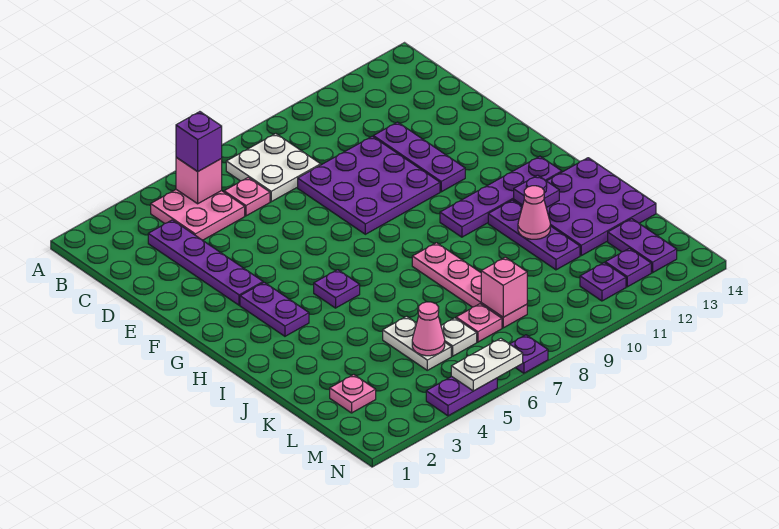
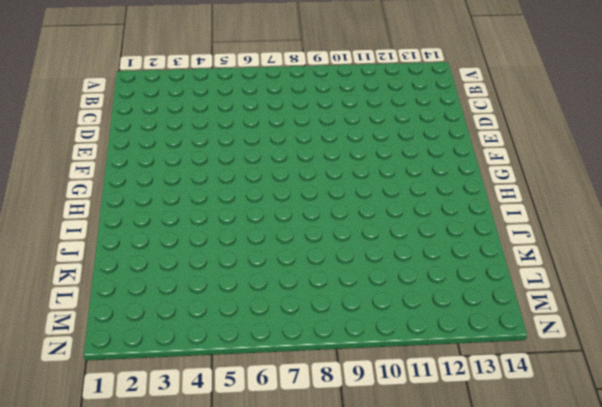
none -> pink 2x2 plate [151,190,245,240]
none -> white 2x2 plate [226,134,321,202]
none -> purple 1x4 plate [148,220,263,305]

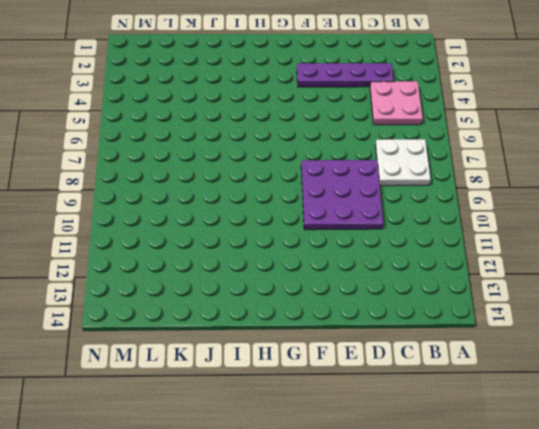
none -> pink 1x1 plate [224,178,270,216]
none -> purple 1x3 plate [373,122,465,192]
none -> purple 1x2 plate [240,282,309,336]

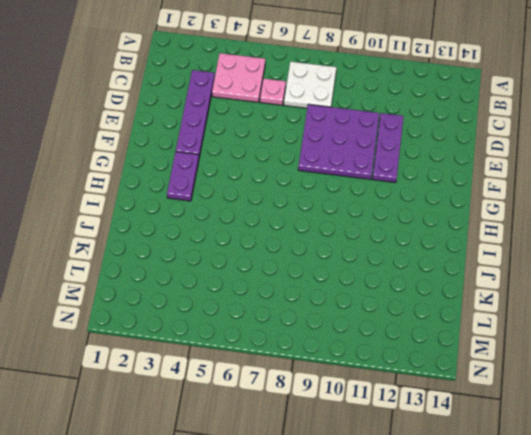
none -> purple 1x1 plate [314,270,360,308]
none -> purple 1x4 plate [440,156,562,237]
none -> pink 1x4 plate [412,243,527,328]

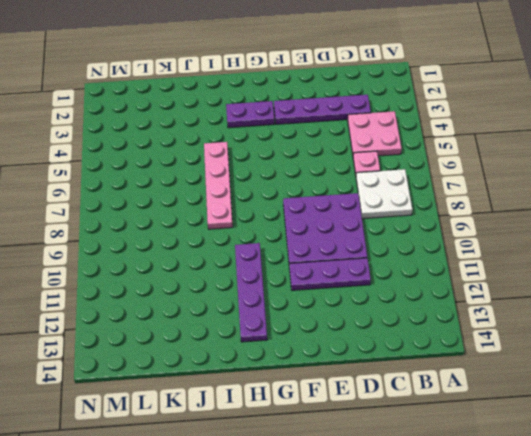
pink 1x4 plate [204,142,233,229] -> pink 1x4 plate turned to [412,243,527,328]
none -> purple 1x1 plate [314,270,360,308]
none -> purple 1x3 plate [488,200,580,270]
none -> purple 3x3 plate [514,158,656,256]

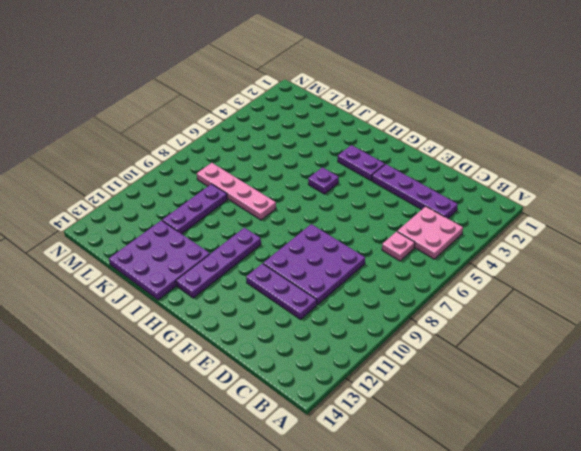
purple 1x3 plate [162,184,227,234] -> purple 1x3 plate turned to [488,200,580,270]
none -> white 2x2 plate [226,134,321,202]
none -> white 1x2 plate [383,316,451,370]
none -> pink 1x1 plate [330,375,376,413]

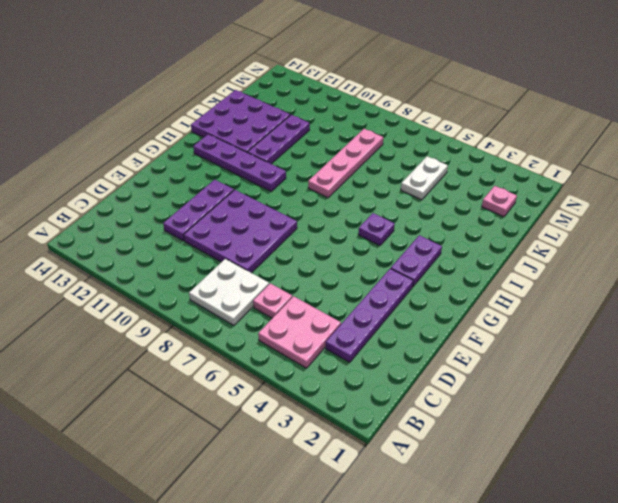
none -> white 1x1 plate [441,318,477,356]
none -> pink 1x1 plate [456,304,502,342]
none -> purple 1x2 plate [608,219,677,273]

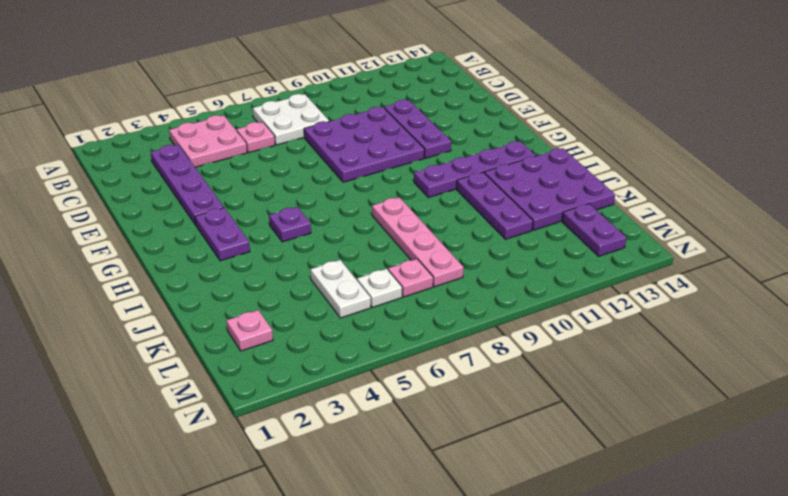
none -> purple 1x1 plate [580,263,626,301]
none -> purple 1x1 plate [605,248,651,287]
none -> purple 1x2 plate [426,377,497,416]

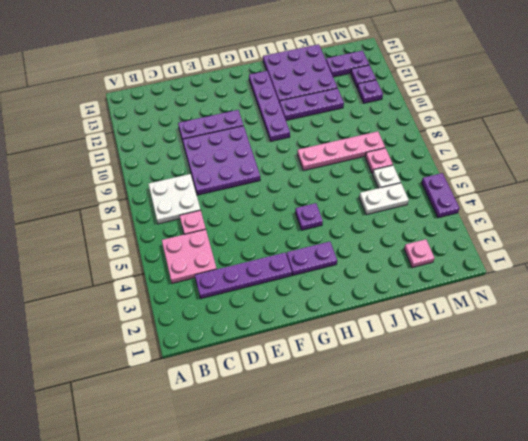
none -> purple 1x1 plate [510,335,548,373]
none -> pink 1x1 brick [176,157,222,204]
none -> purple 1x1 plate [514,175,559,208]

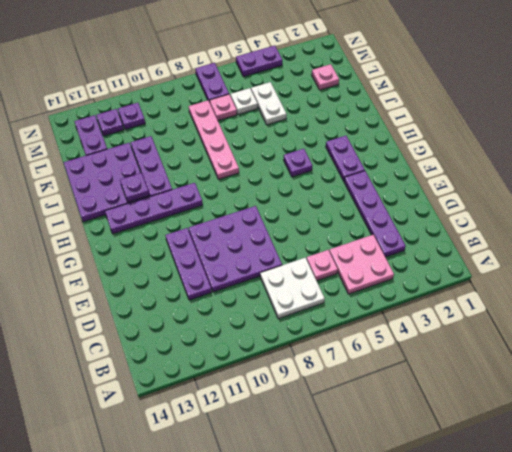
purple 1x2 plate [195,63,229,102] -> purple 1x1 plate [510,335,548,373]
none -> pink 1x1 brick [176,157,222,204]
none -> pink 1x1 cone [518,186,550,239]
none -> pink 1x1 cone [412,302,445,356]

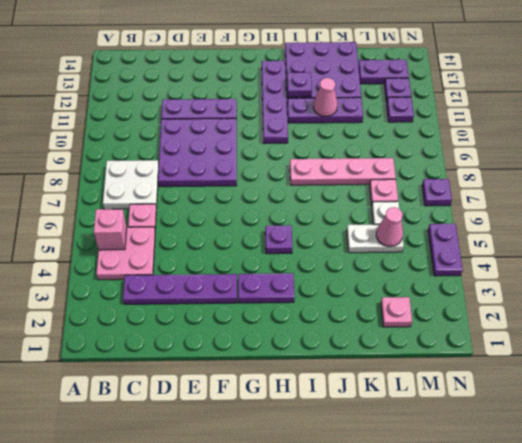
none -> pink 1x1 brick [481,257,527,317]
none -> white 1x2 plate [451,338,523,391]
none -> purple 1x1 brick [176,112,222,172]

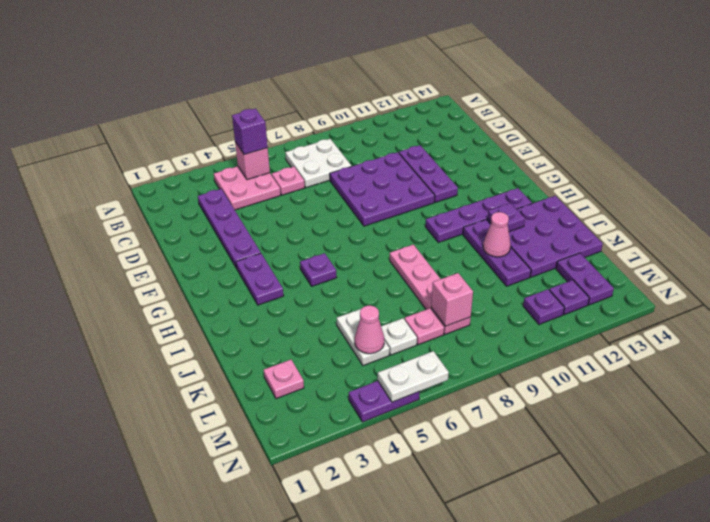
none -> purple 1x1 plate [510,335,548,373]

